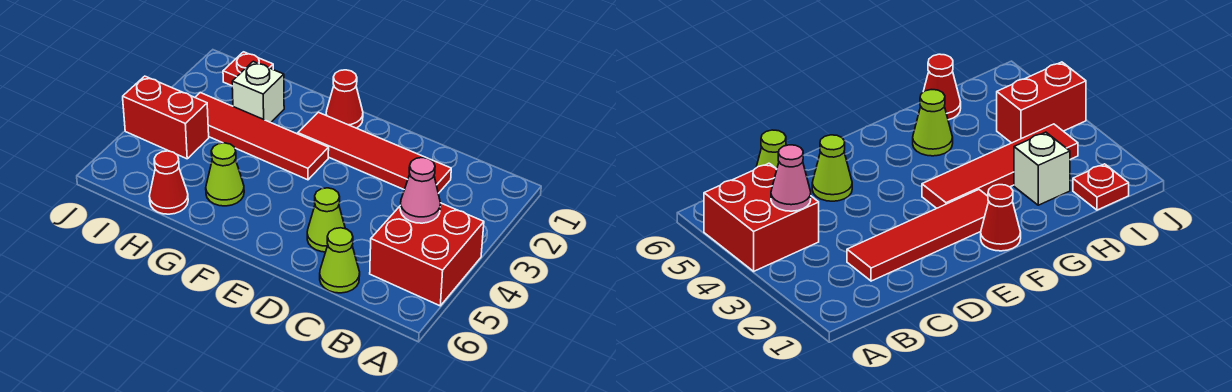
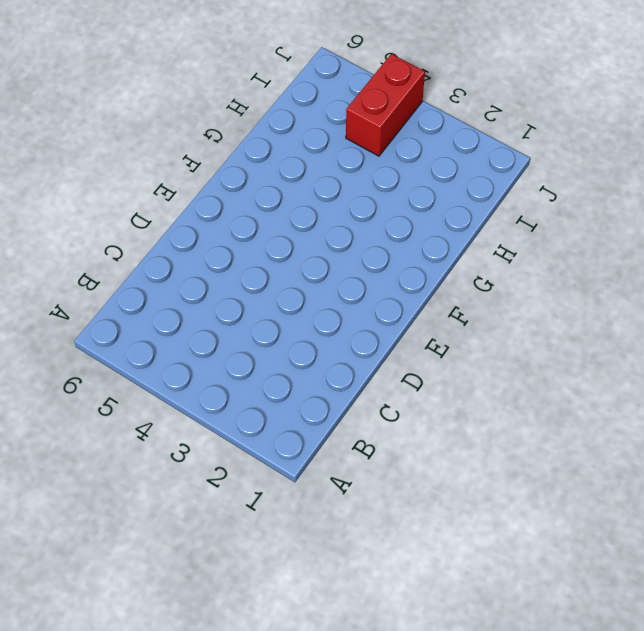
none -> red 2x2 brick [370,203,484,306]
none -> red 1x4 tile [298,112,451,193]
none -> lime 1x1 cone [320,228,360,293]

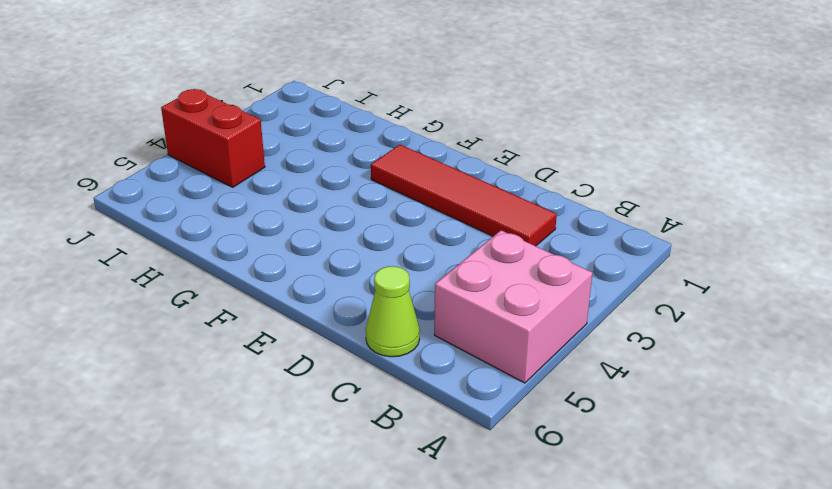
pink 2x2 brick [434,230,592,383] -> red 2x2 brick [370,203,484,306]
none -> lime 1x1 cone [307,188,345,252]
none -> red 1x1 cone [326,70,363,128]
none -> red 1x4 tile [195,93,329,180]

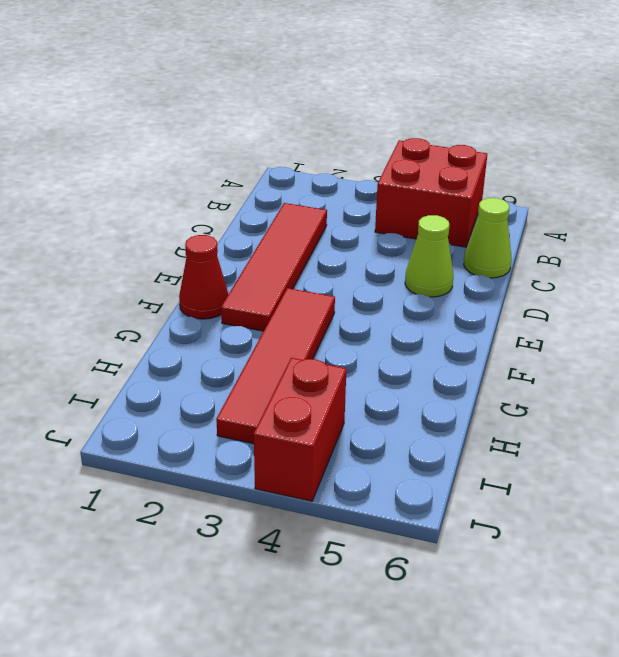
none -> lime 1x1 cone [206,143,244,206]
none -> white 1x1 brick [232,61,284,122]
none -> red 1x1 cone [149,151,188,214]

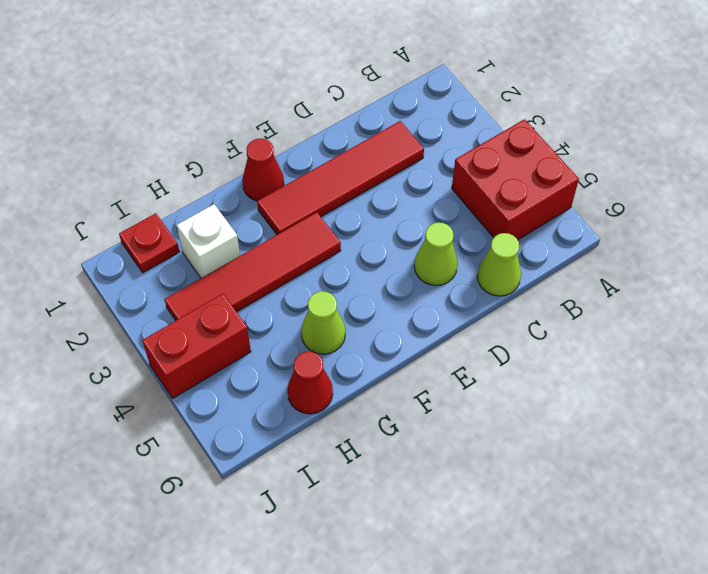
none -> pink 1x1 cone [400,158,440,223]

